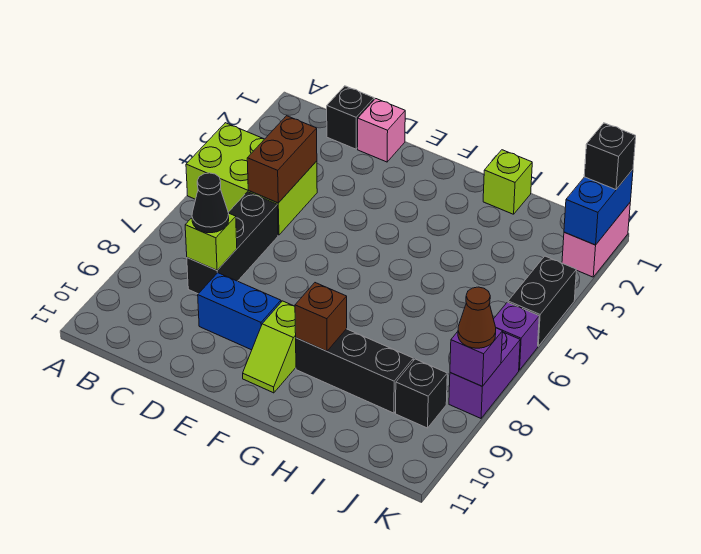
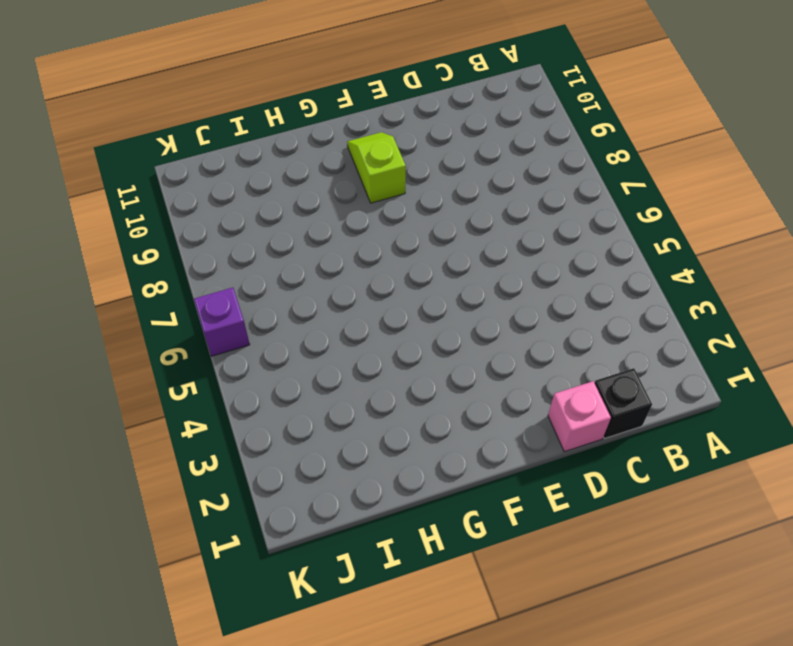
none -> lime 2x3 brick [186,123,317,235]
none -> black 1x3 brick [187,192,278,294]
none -> blue 1x2 brick [198,273,281,350]

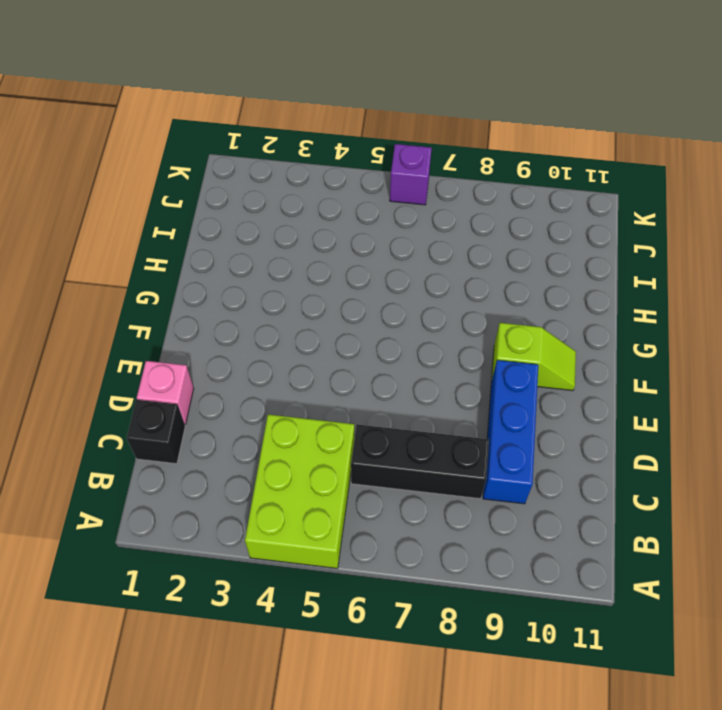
blue 1x3 brick [483,360,538,504] -> blue 1x2 brick [198,273,281,350]
none -> black 1x3 brick [296,329,413,413]
none -> lime 1x1 brick [483,150,532,214]
none -> black 1x1 brick [396,359,447,428]

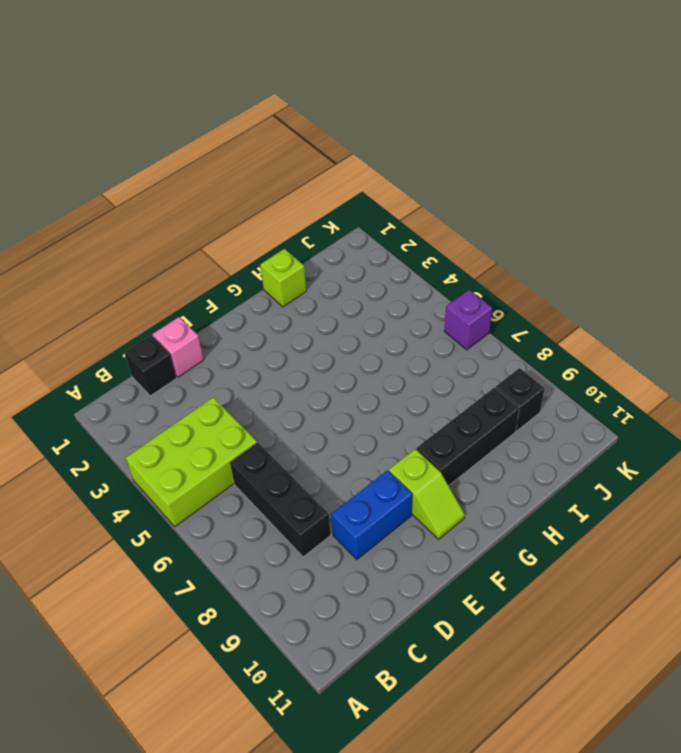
none -> pink 1x2 brick [562,203,630,277]
none -> black 1x2 brick [508,256,576,346]
none -> purple 1x2 brick [449,332,520,418]

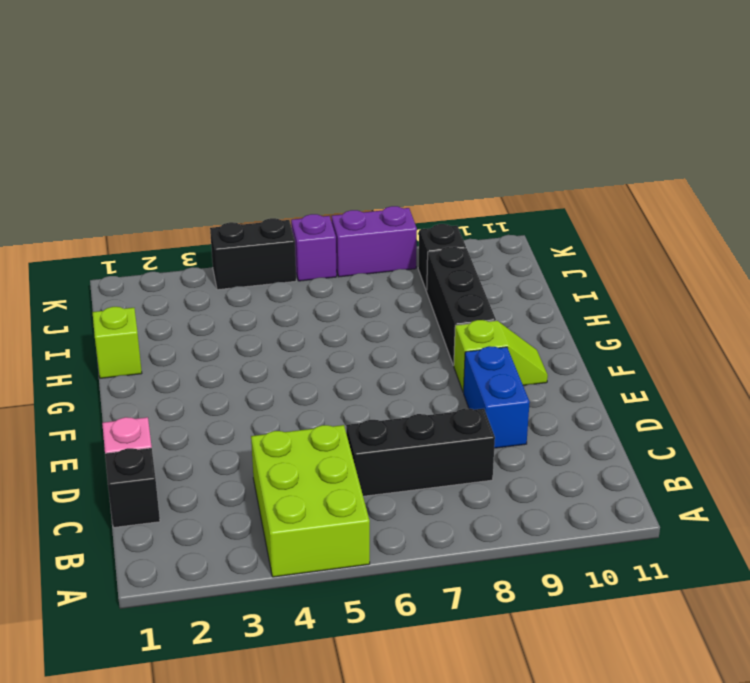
none -> pink 1x2 brick [562,203,630,277]
none -> brown 1x2 brick [247,116,317,203]
none -> lime 1x1 brick [185,214,237,270]

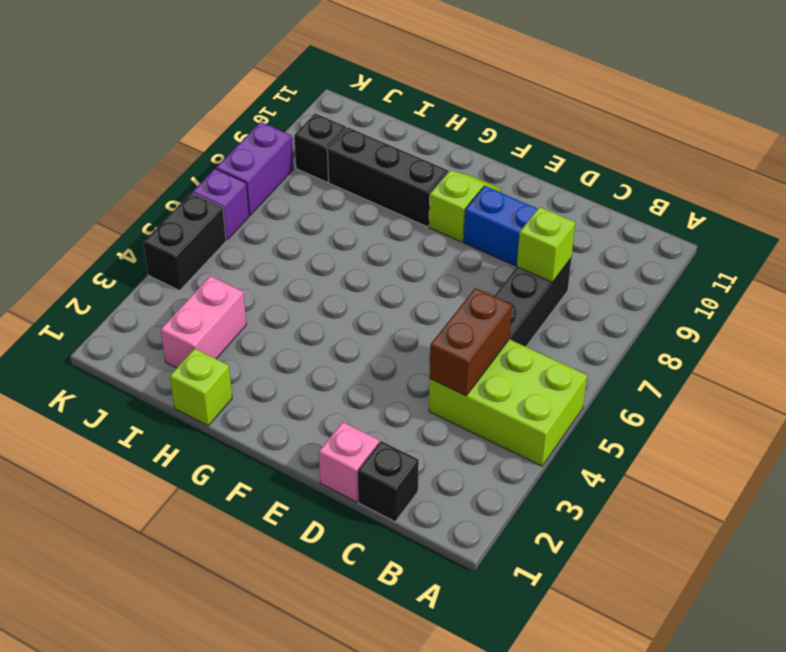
pink 1x2 brick [161,276,246,368] -> pink 1x2 brick moved to [562,203,630,277]
none -> brown 1x1 brick [295,283,347,351]
none -> blue 1x2 brick [564,170,633,245]
none -> purple 1x1 brick [450,328,502,386]

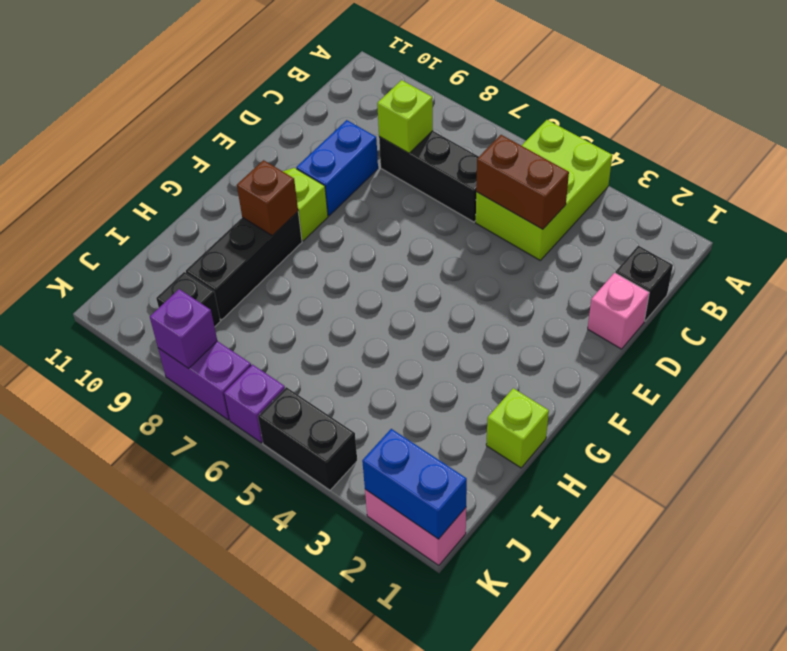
none -> black 1x1 cone [192,173,229,233]
none -> black 1x1 brick [584,123,636,190]
none -> brown 1x1 cone [458,287,496,348]

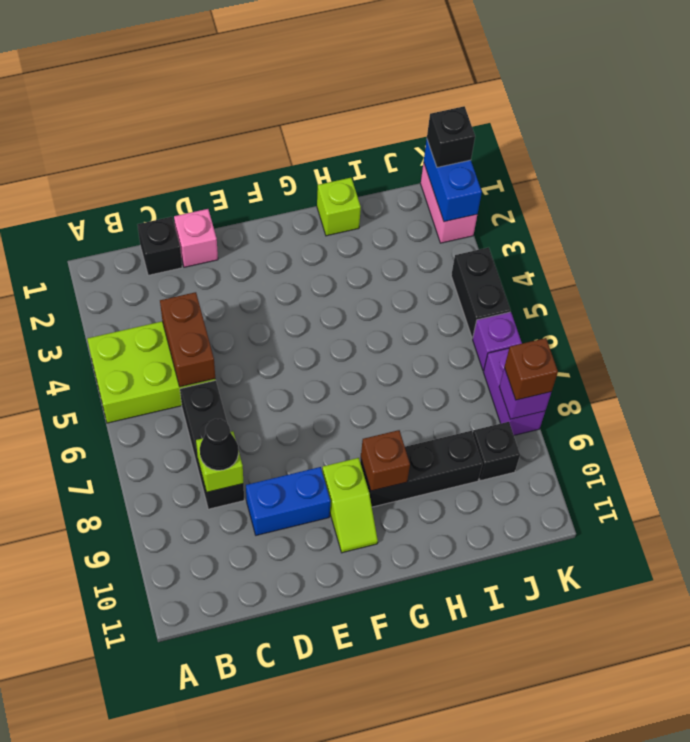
brown 1x1 brick [504,338,558,400] -> brown 1x1 cone [458,287,496,348]

